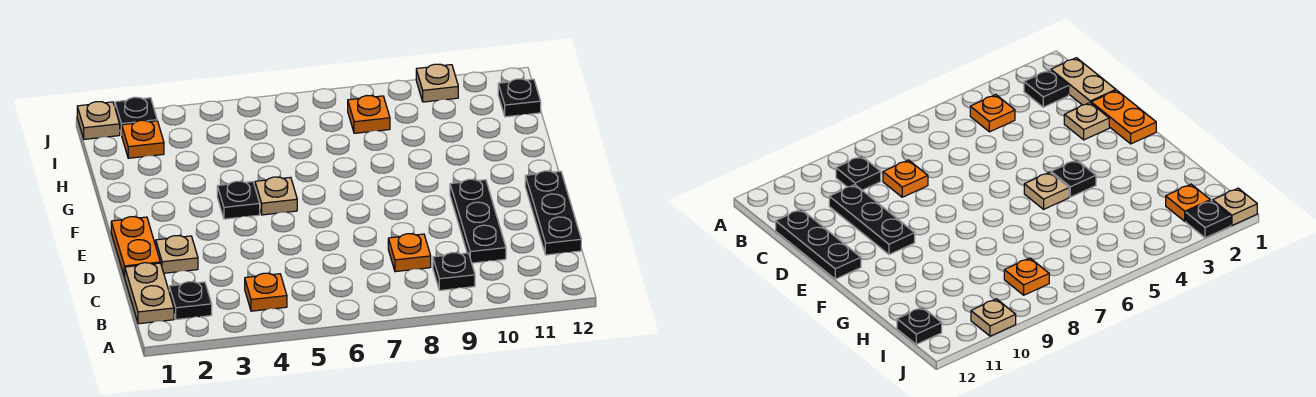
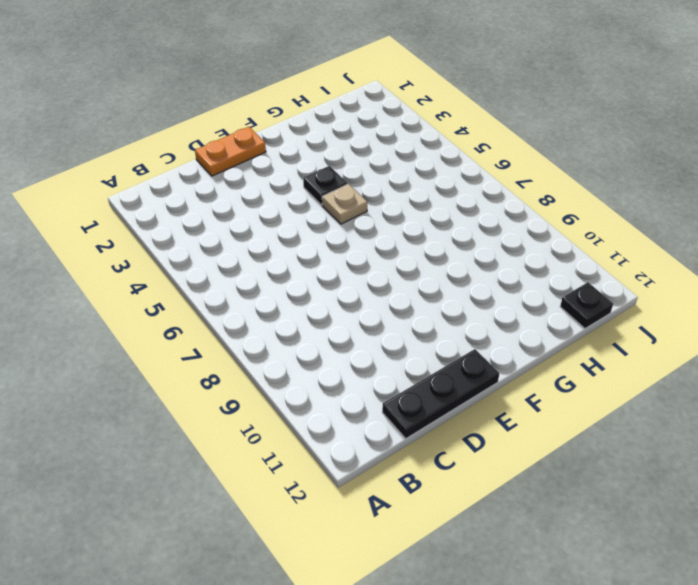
none -> tan 1x2 plate [125,263,174,324]
none -> black 1x1 plate [169,282,212,319]
none -> orange 1x1 plate [245,273,287,311]

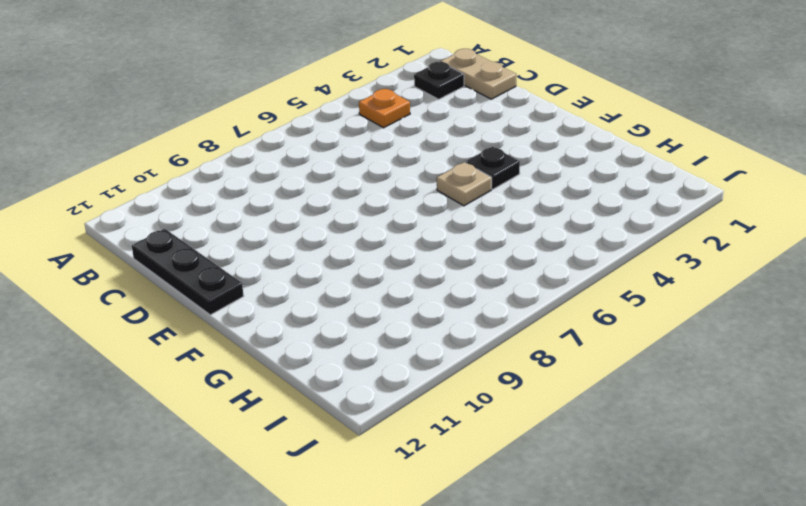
none -> black 1x1 plate [433,253,475,290]
none -> orange 1x1 plate [388,234,431,272]
none -> black 1x3 plate [450,179,506,263]

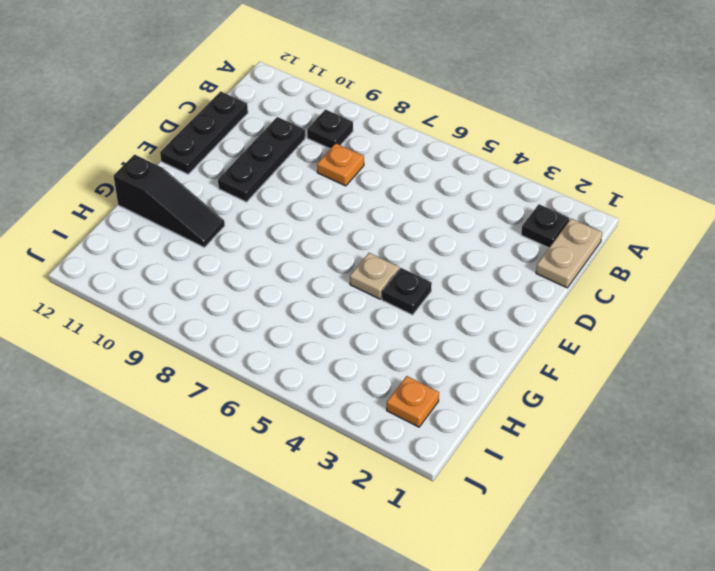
black 1x3 slope [114,155,225,248] -> none
none -> orange 1x1 plate [245,273,287,311]
none -> orange 1x2 plate [111,217,160,277]
none -> tan 1x1 plate [156,236,198,273]

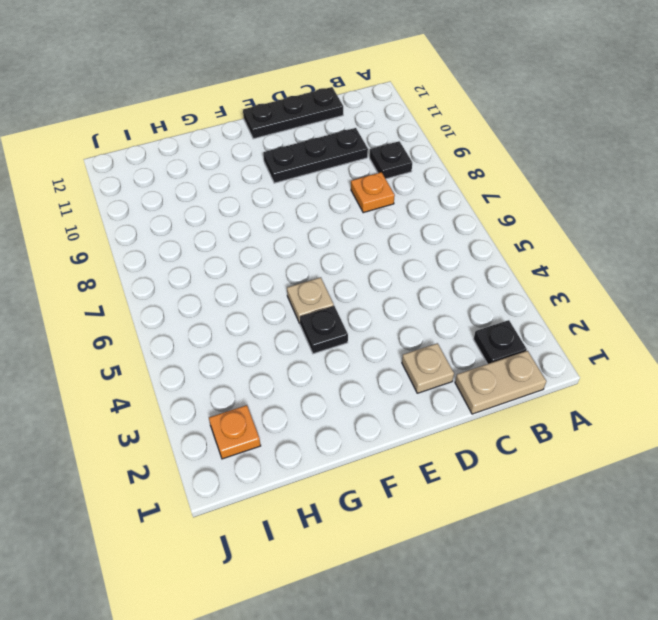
none -> orange 1x1 plate [245,273,287,311]
none -> orange 1x2 plate [111,217,160,277]
none -> orange 1x1 plate [348,96,390,133]

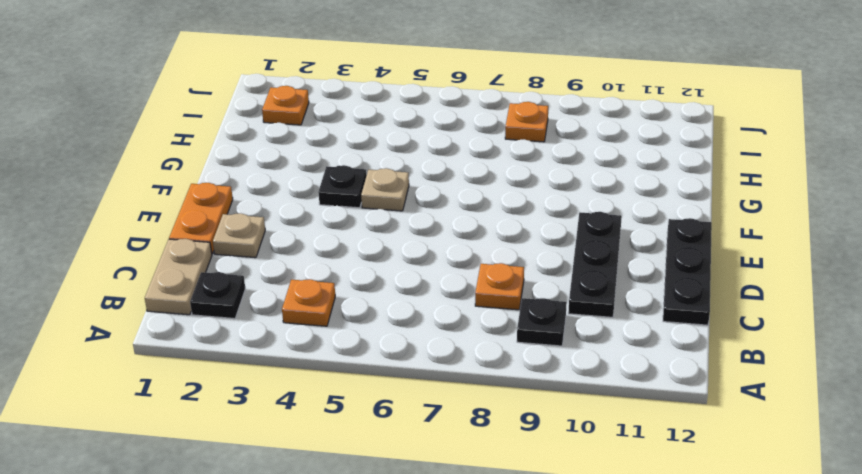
none -> black 1x1 plate [498,79,541,117]
none -> tan 1x1 plate [77,102,120,139]
none -> black 1x1 plate [115,97,157,135]

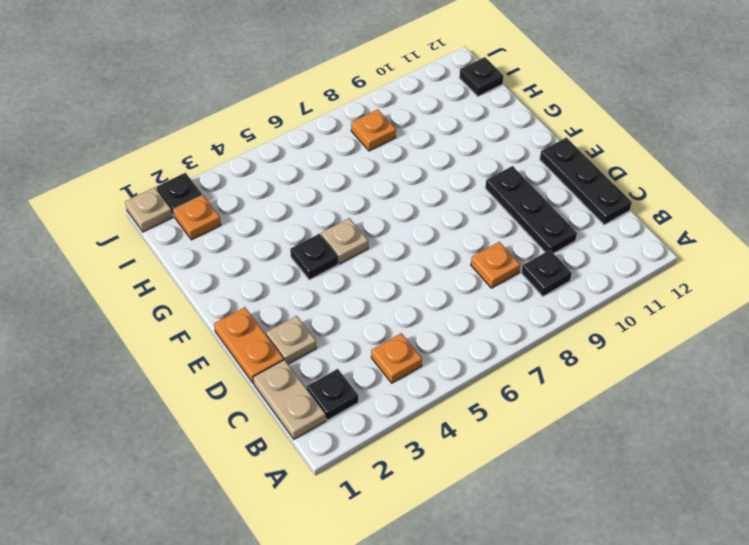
none -> tan 1x1 plate [416,64,458,102]

